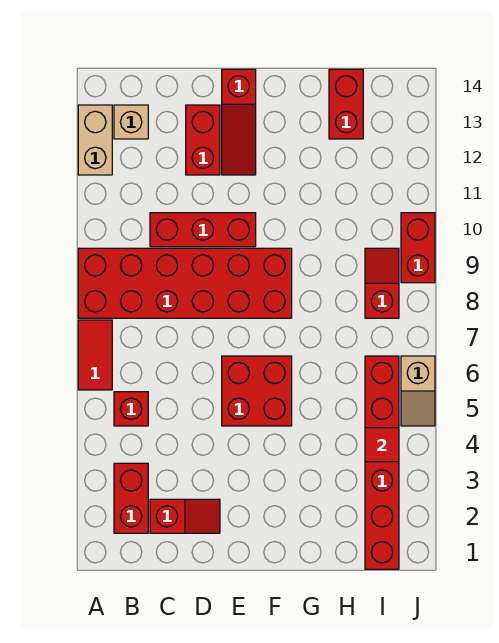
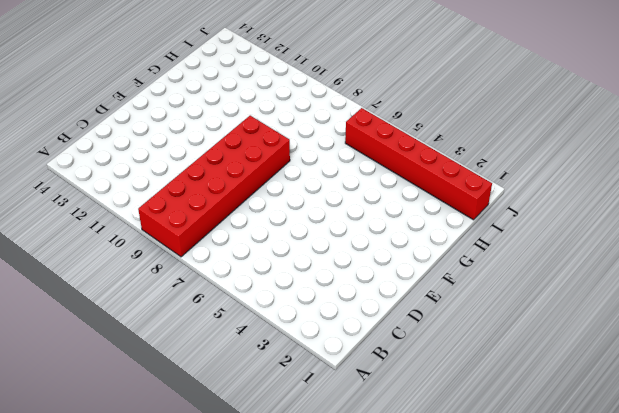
none -> red 1x2 tile [78,320,112,390]
none -> tan 1x2 brick [78,105,112,175]
none -> red 1x2 brick [114,463,148,533]

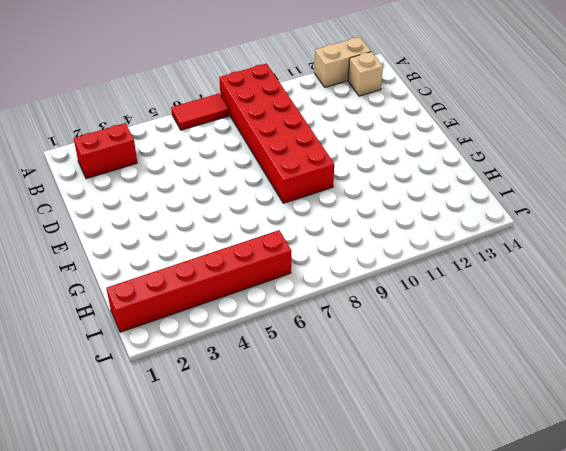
none -> red 1x1 brick [114,392,148,426]
none -> red 1x2 slope [150,499,220,533]
none -> red 1x3 brick [150,213,256,247]

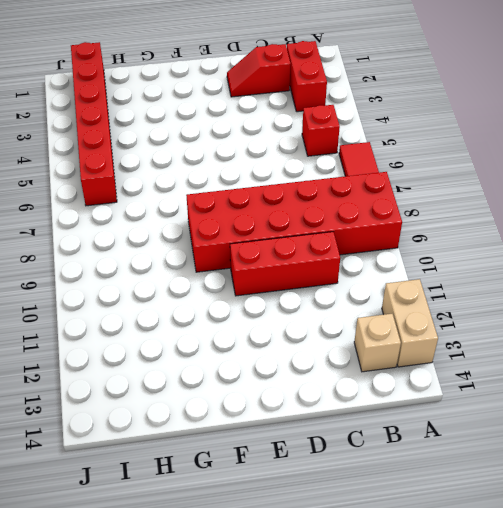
none -> red 1x2 brick [186,105,220,175]
none -> red 2x2 brick [222,356,292,426]
none -> red 1x3 slope [222,69,256,175]

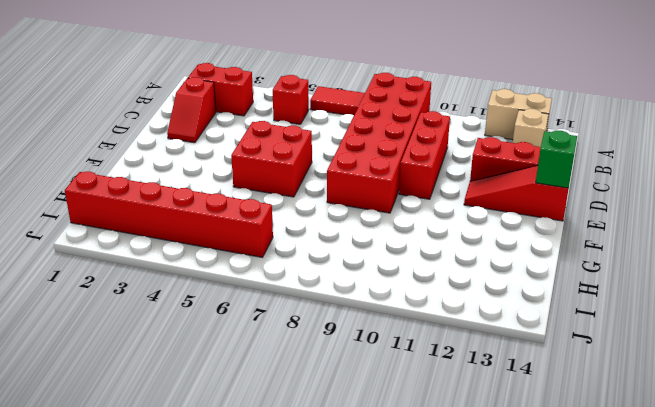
green 1x1 brick [536,131,577,188] -> none
none -> red 1x2 brick [329,69,363,139]
none -> red 1x2 slope [365,248,399,318]
none -> tan 1x2 slope [401,356,435,426]

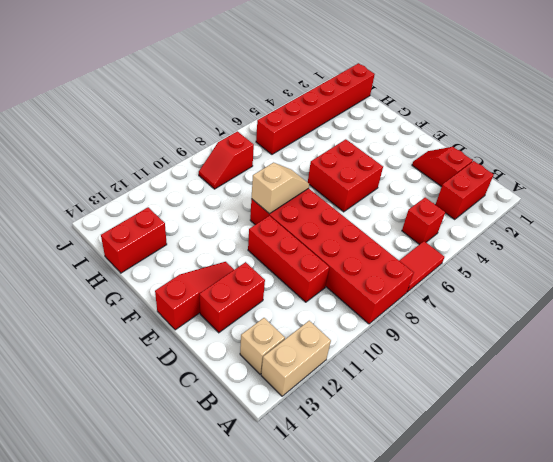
tan 1x2 slope [252,163,309,214] -> tan 1x2 slope moved to [401,356,435,426]
none -> red 1x2 brick [401,213,435,283]
none -> red 1x1 tile [365,428,399,462]

